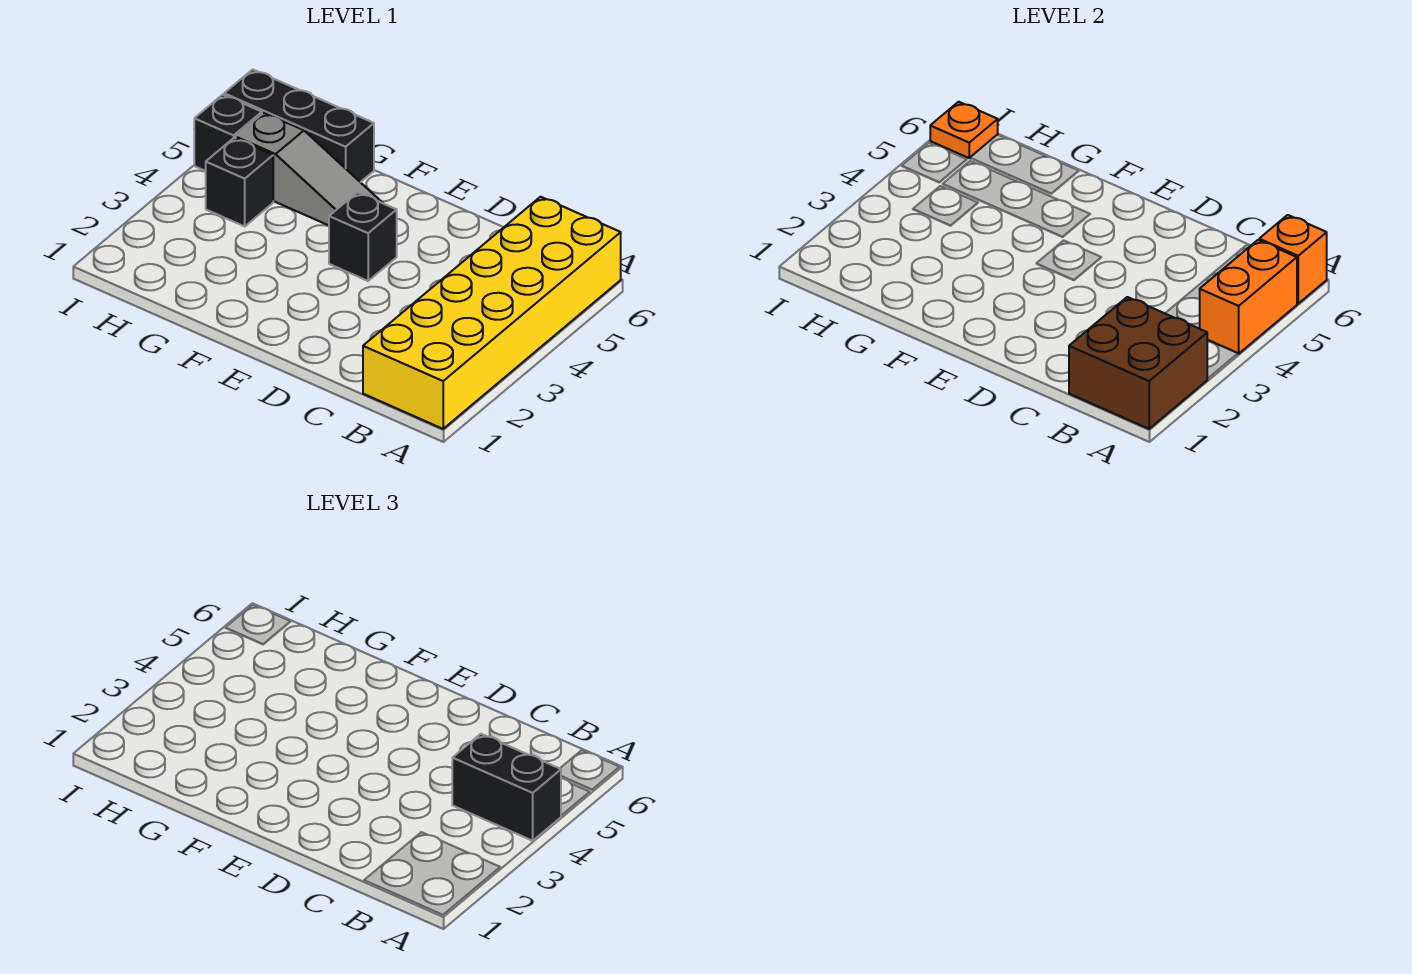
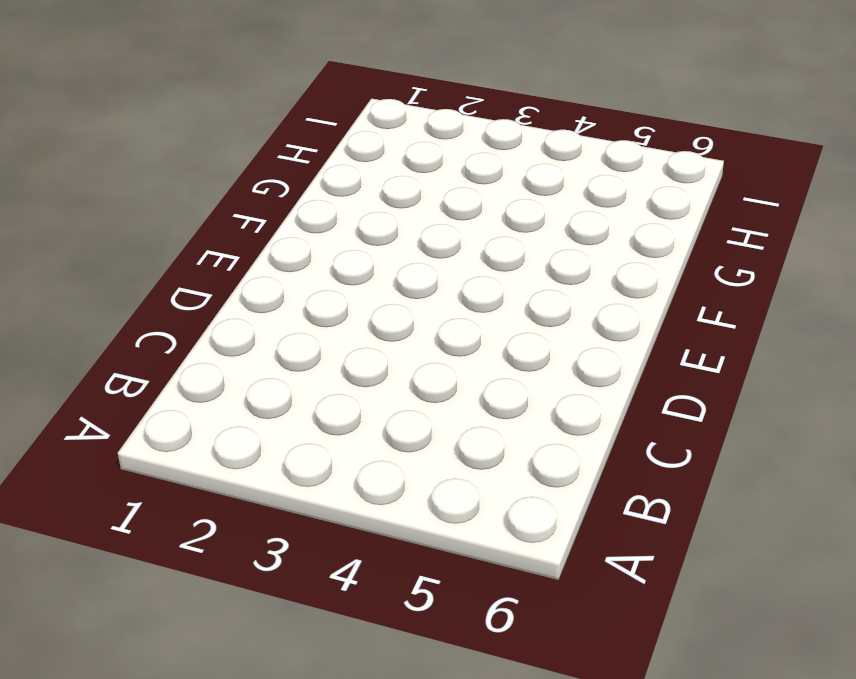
none -> yellow 2x6 brick [363,197,621,429]
none -> black 1x1 brick [329,192,397,281]

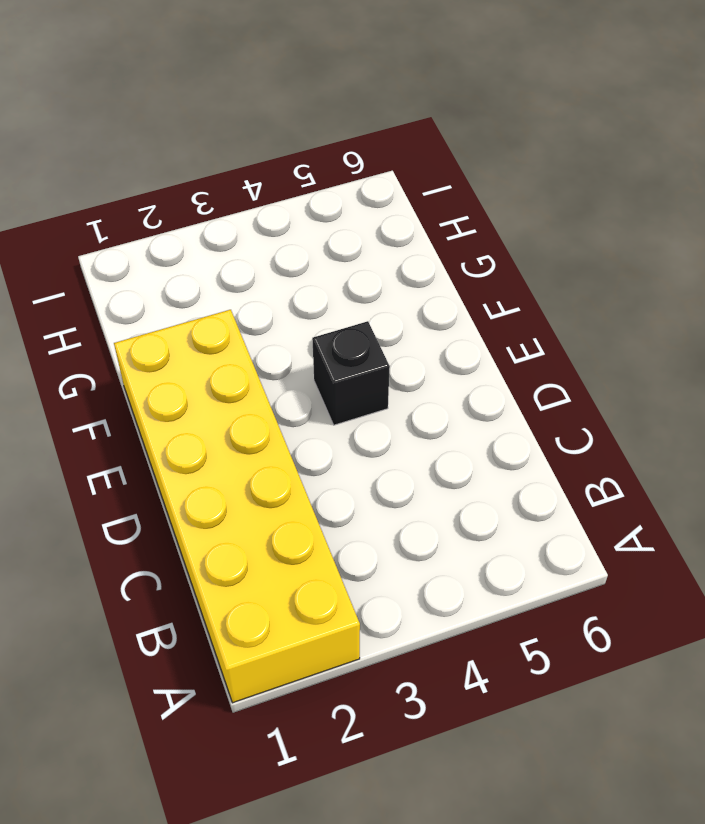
yellow 2x6 brick [114,310,360,703] -> yellow 2x6 brick turned to [363,197,621,429]
none -> grey 1x3 slope [236,113,382,225]
none -> black 1x3 brick [224,69,374,182]

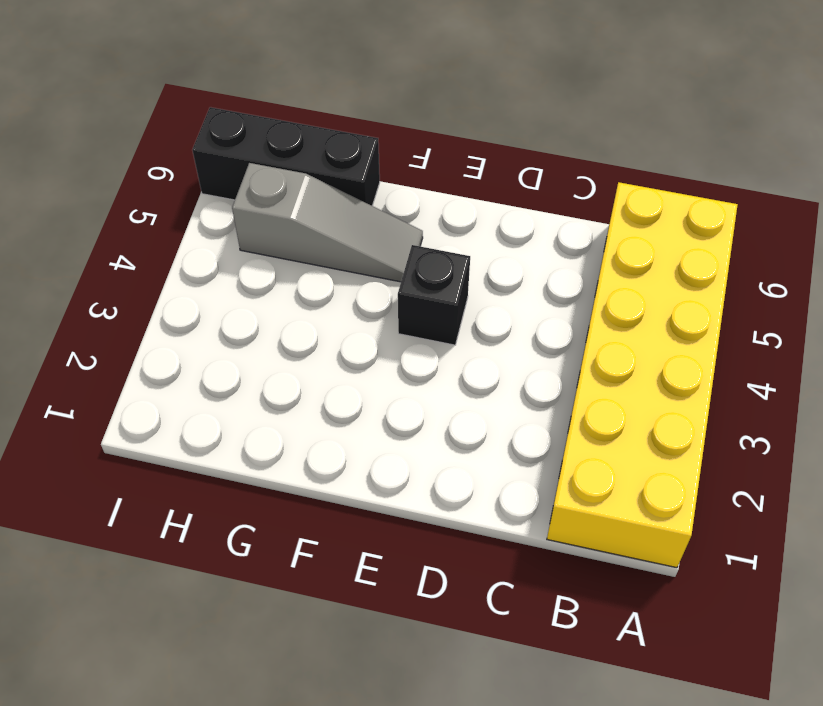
none -> black 1x1 brick [206,138,273,226]
none -> black 1x1 brick [194,95,262,171]

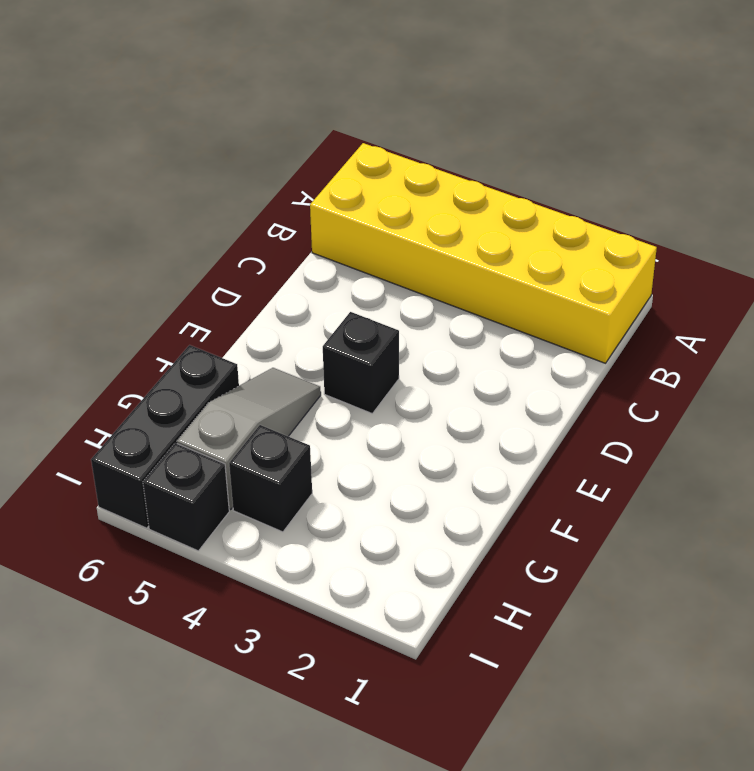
none -> brown 2x2 brick [1069,297,1207,429]
none -> orange 1x2 brick [1200,240,1297,354]

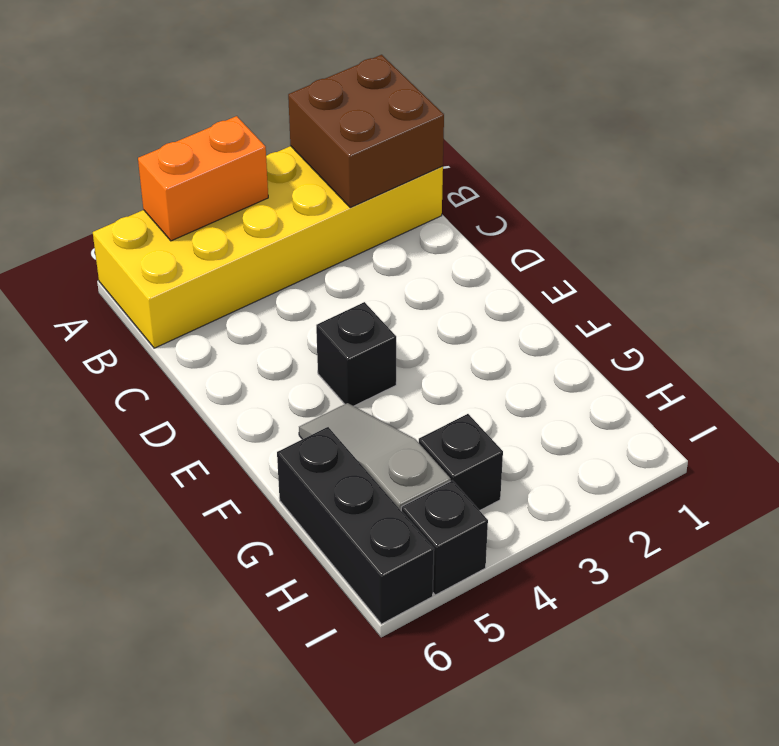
none -> orange 1x1 brick [1259,215,1327,303]
none -> orange 1x1 plate [930,102,998,158]

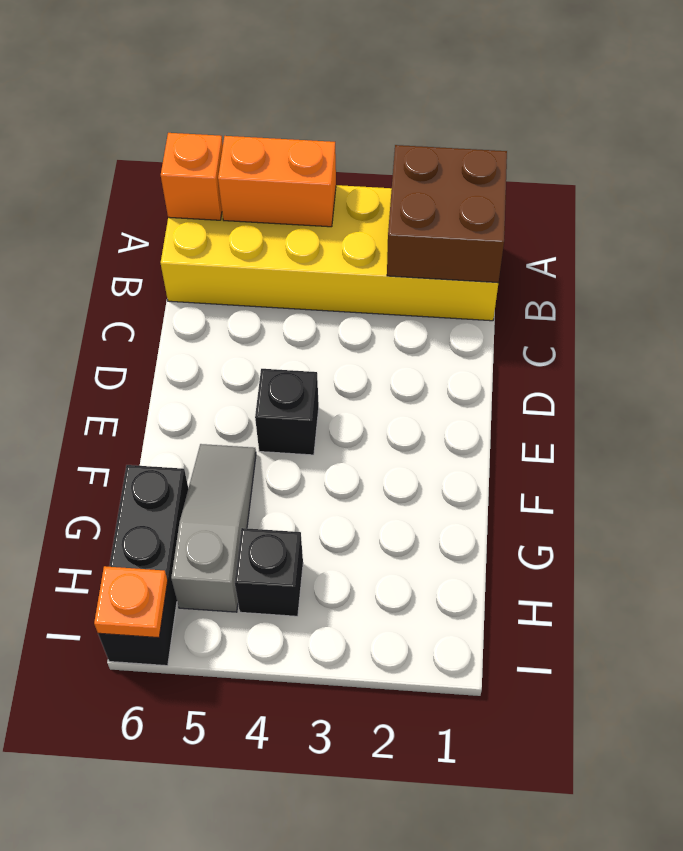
none -> black 1x1 brick [194,95,262,171]
none -> black 1x2 brick [452,734,561,841]

